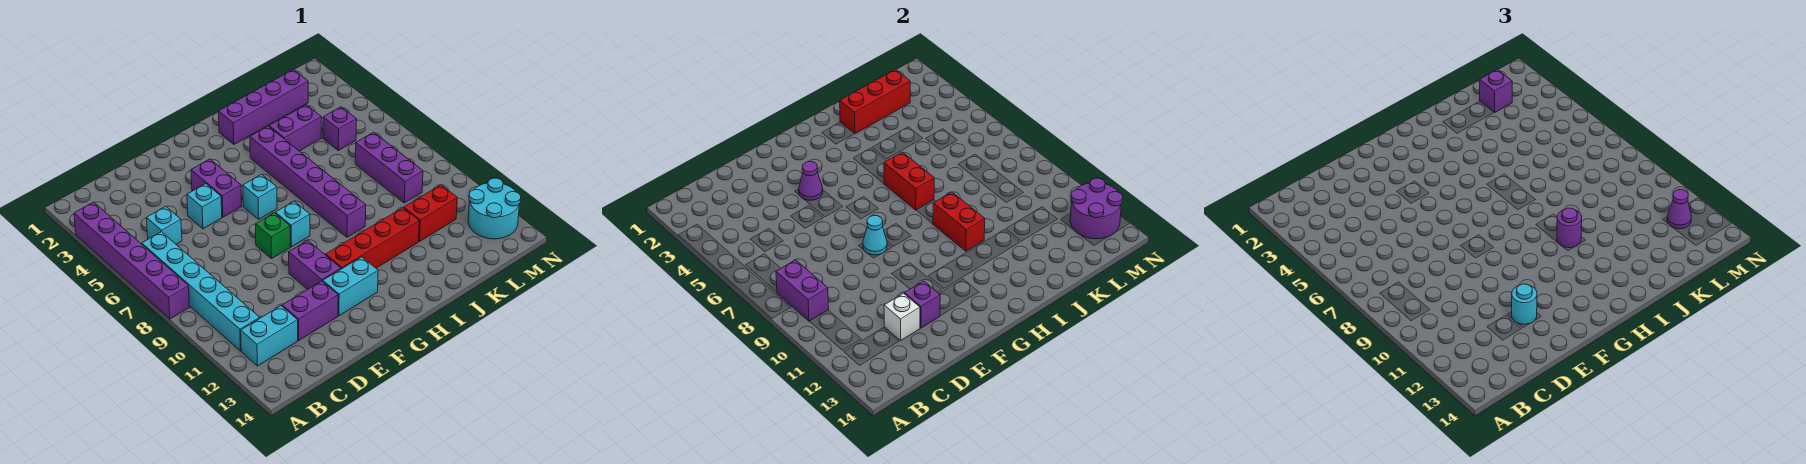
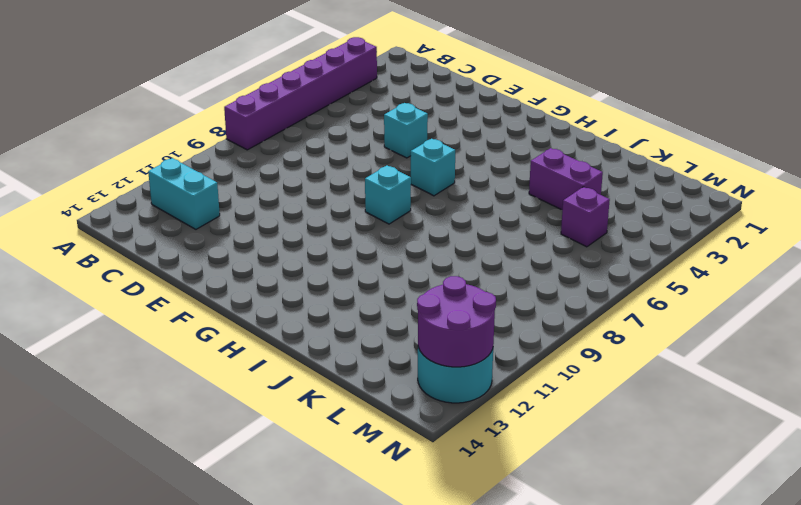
none -> cyan 1x6 brick [142,232,260,351]
none -> cyan 1x1 brick [146,206,182,244]
none -> purple 1x2 brick [282,281,338,341]
none -> purple 1x2 brick [191,159,242,217]

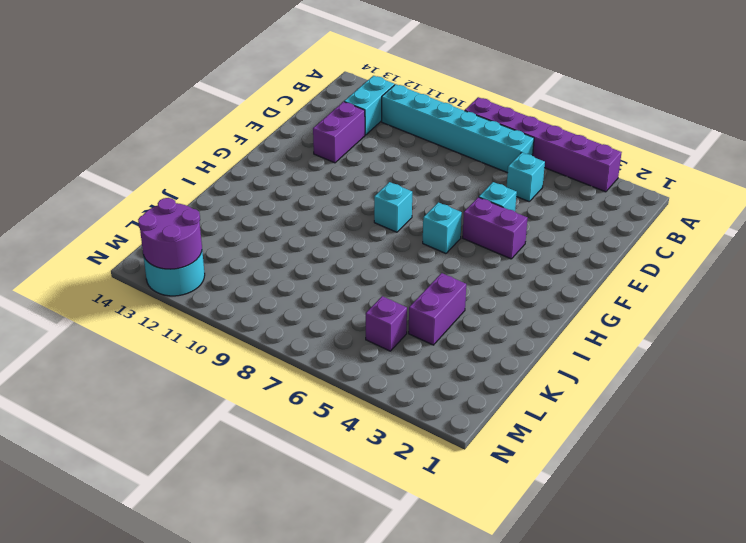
none -> green 1x1 brick [256,213,290,259]
none -> purple 1x2 brick [289,241,341,289]
none -> cyan 1x2 brick [323,257,378,316]
none -> red 1x4 brick [326,208,419,269]

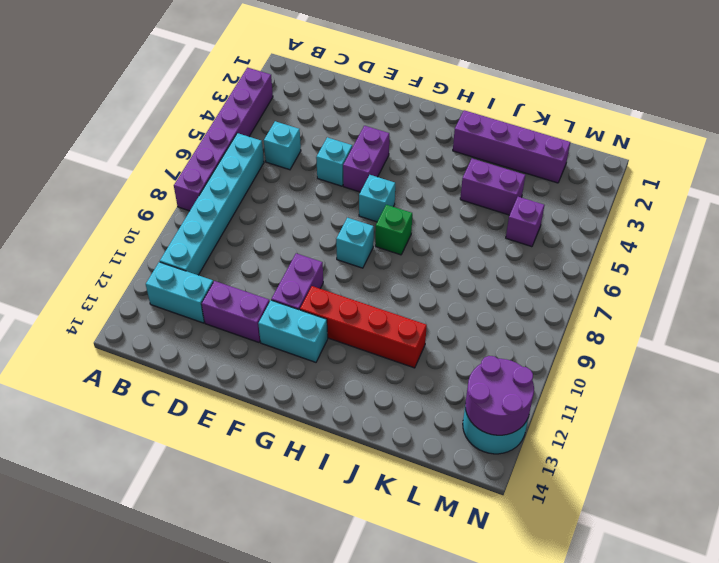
green 1x1 brick [375,205,412,255] -> green 1x1 brick moved to [256,213,290,259]
none -> purple 1x6 brick [250,126,366,237]
none -> red 1x2 brick [404,185,457,242]
none -> purple 1x3 brick [355,132,423,203]
none -> purple 1x2 brick [776,260,829,321]

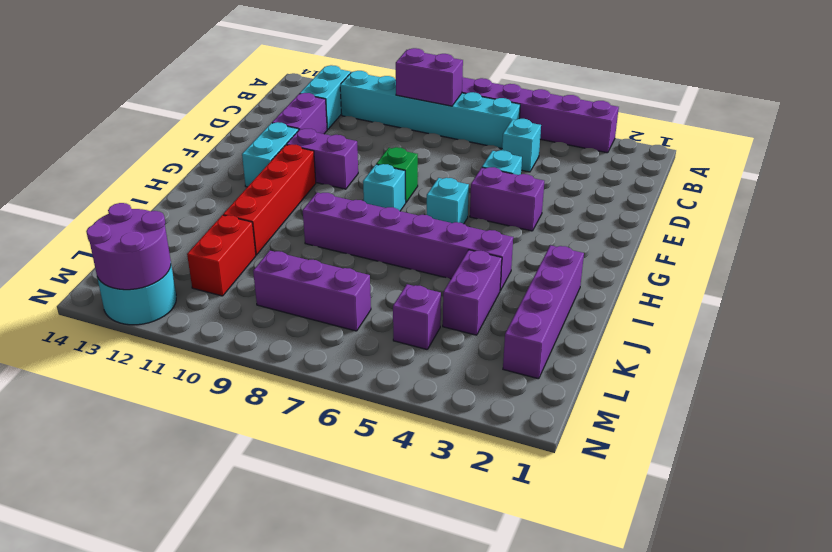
none -> white 1x1 brick [884,293,920,341]
none -> purple 1x1 brick [905,281,940,328]
none -> purple 1x1 cone [799,162,823,200]
none -> cyan 1x1 cone [863,216,887,255]

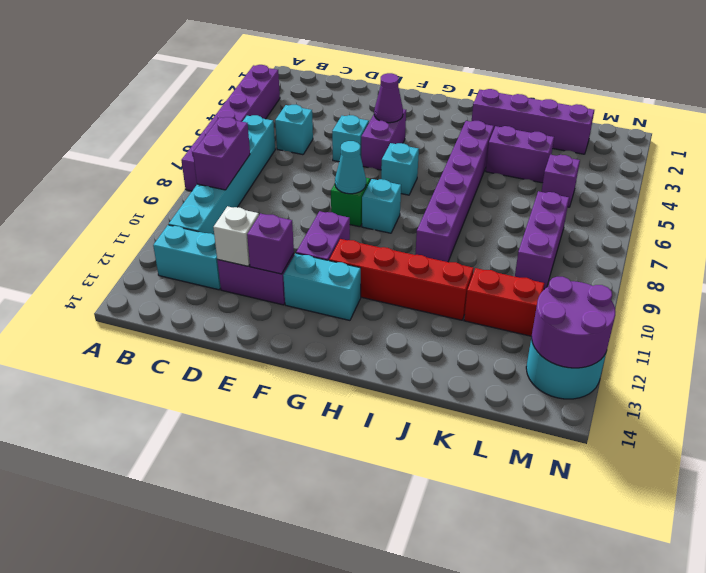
none -> red 1x2 brick [884,152,934,210]
none -> red 1x2 brick [933,192,985,251]
none -> red 1x3 brick [840,69,910,134]
none -> cyan 1x1 round brick [1512,284,1537,324]

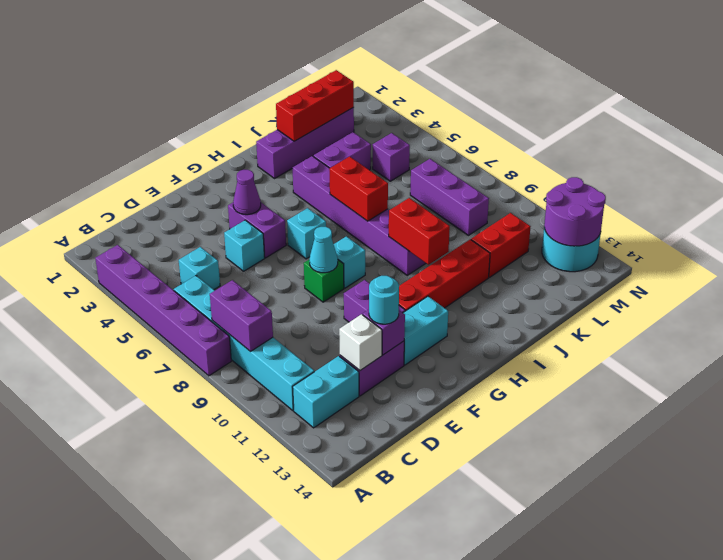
none -> purple 1x1 round brick [1557,208,1582,248]
none -> purple 1x1 brick [1480,69,1512,113]
none -> purple 1x1 cone [1667,189,1691,229]

